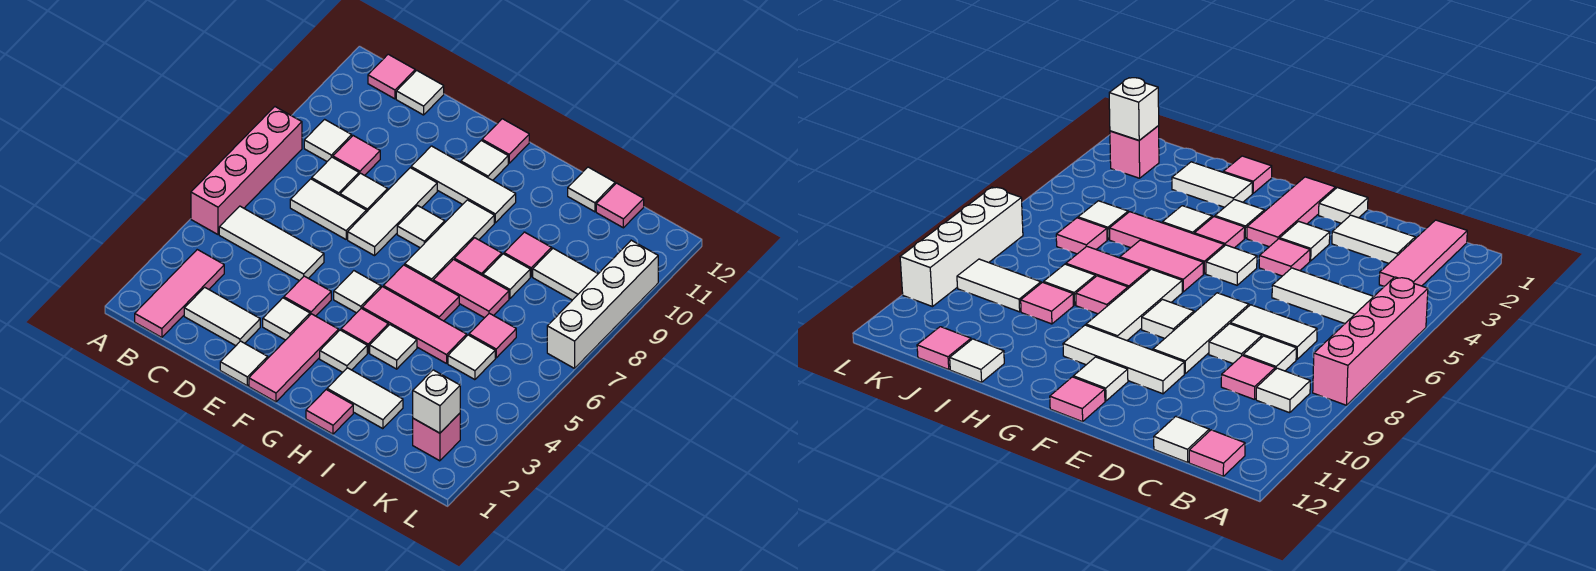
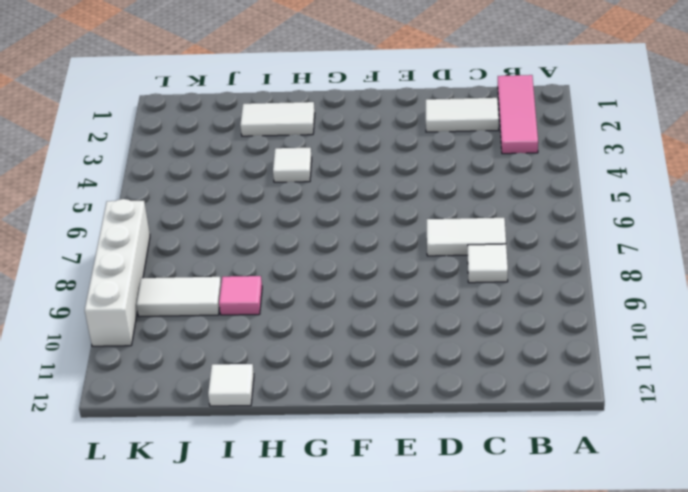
none -> pink 1x4 brick [191,107,302,234]
none -> white 1x3 tile [219,206,324,281]
none -> white 1x1 tile [304,119,352,161]
none -> pink 1x1 tile [368,54,415,99]

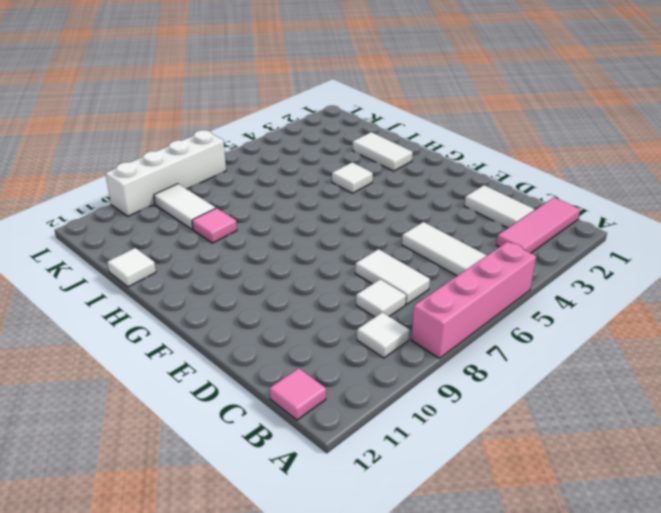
none -> pink 1x1 tile [333,136,380,175]
none -> white 1x1 tile [396,70,444,115]
none -> white 1x1 tile [340,173,388,212]
none -> white 1x1 tile [220,341,268,386]

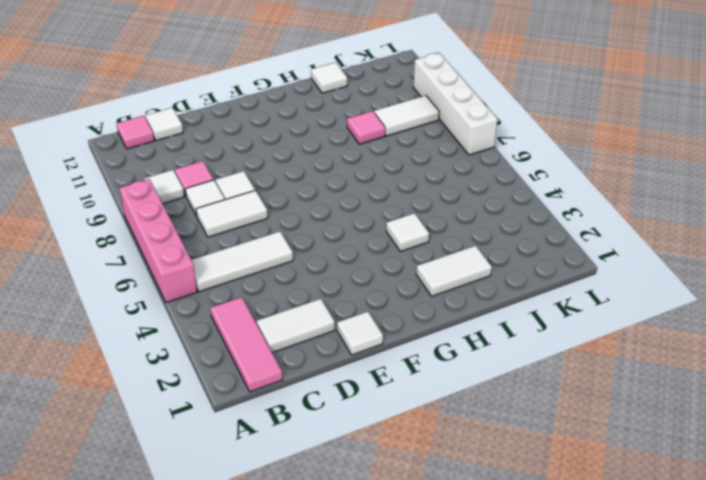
none -> white 1x1 tile [263,298,310,340]
none -> pink 1x1 tile [284,276,331,316]
none -> white 1x3 tile [348,168,437,256]
none -> white 1x3 tile [411,146,516,223]

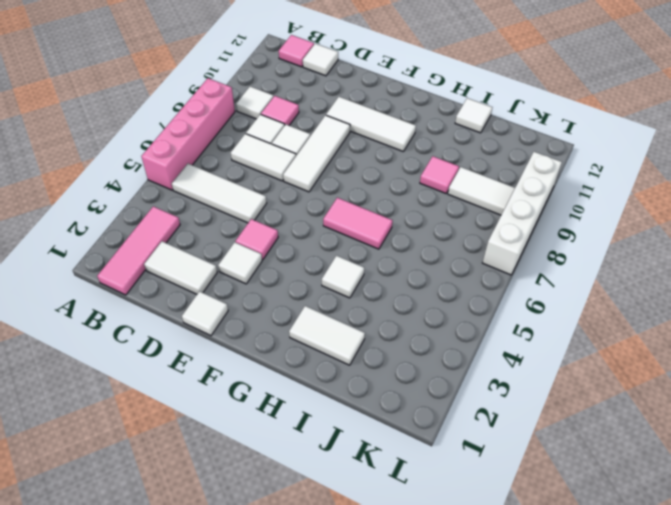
none -> pink 1x3 tile [249,314,339,402]
none -> white 1x1 tile [334,271,381,313]
none -> white 1x1 tile [397,206,445,248]
none -> white 1x1 tile [461,141,508,180]

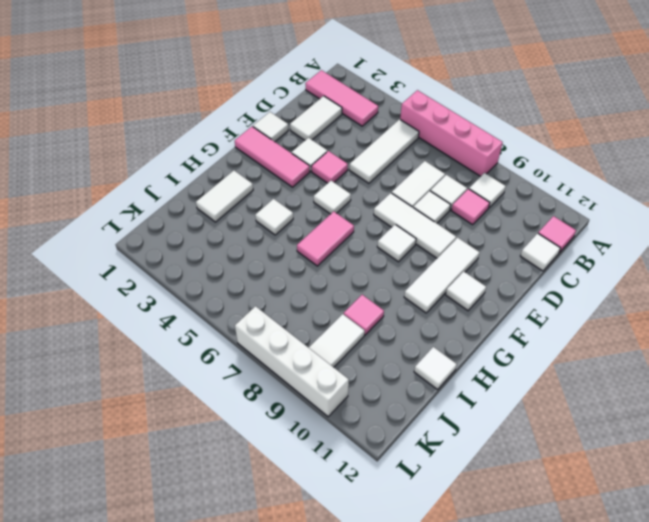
none -> pink 1x1 tile [482,119,529,163]
none -> white 1x1 tile [320,330,367,372]
none -> pink 1x1 tile [341,308,388,353]
none -> pink 1x3 tile [362,287,467,364]

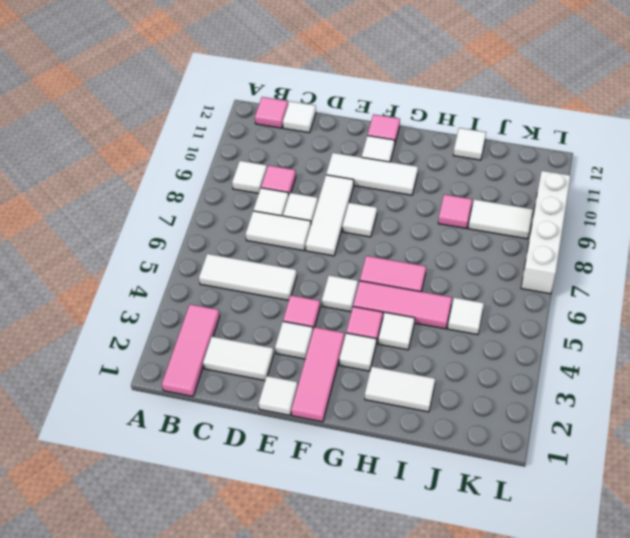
none -> pink 1x4 brick [191,107,302,234]
none -> white 1x3 tile [405,200,494,281]
none -> pink 1x1 tile [306,390,353,434]
none -> pink 1x2 tile [433,259,509,318]

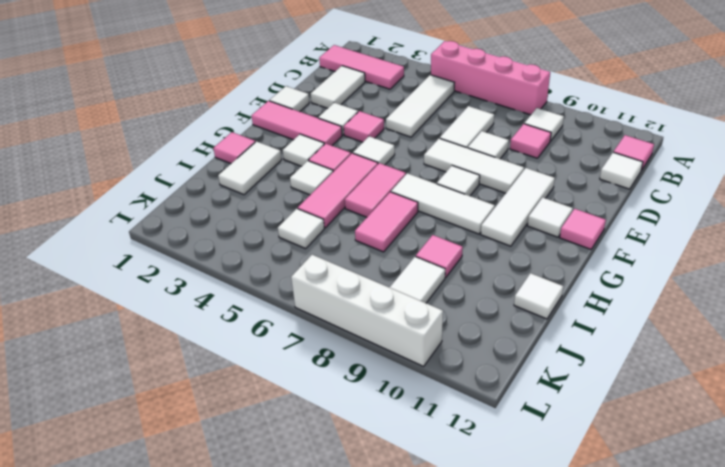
none -> white 1x1 tile [312,157,359,195]
none -> pink 1x1 tile [454,238,502,276]
none -> white 1x1 tile [483,254,530,298]
none -> pink 1x1 tile [469,313,516,358]

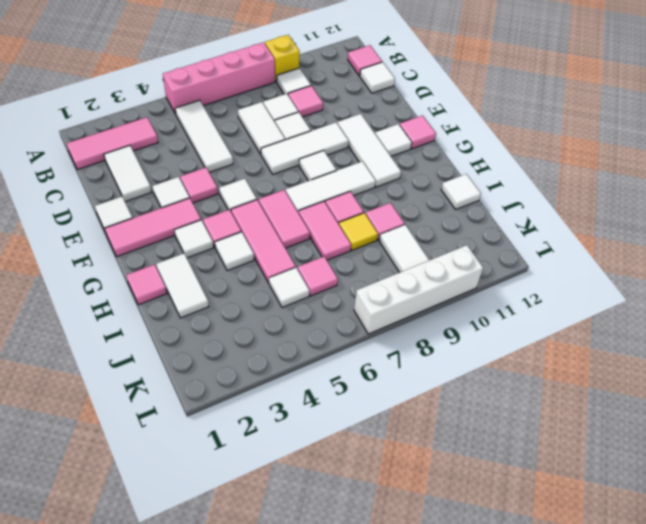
yellow 1x1 brick [265,35,300,82] -> none
yellow 1x1 tile [339,213,378,250] -> white 1x1 tile [483,254,530,298]
none -> pink 1x1 tile [596,183,644,228]
none -> pink 1x1 brick [413,413,460,461]
none -> white 1x1 brick [413,370,460,433]

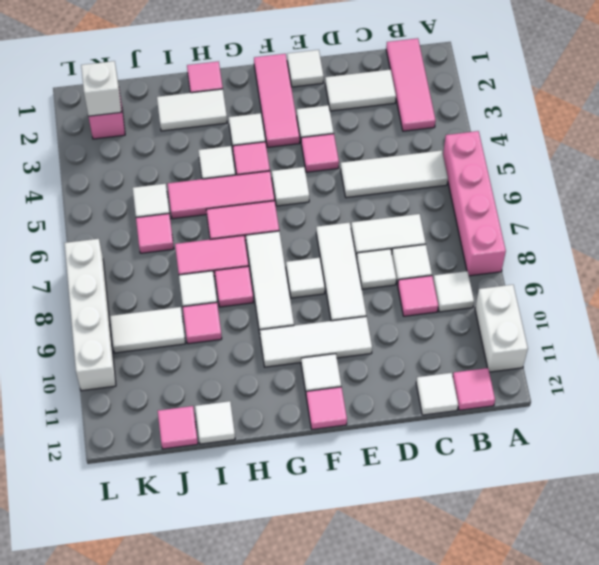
white 1x2 brick [475,285,528,372] -> none

